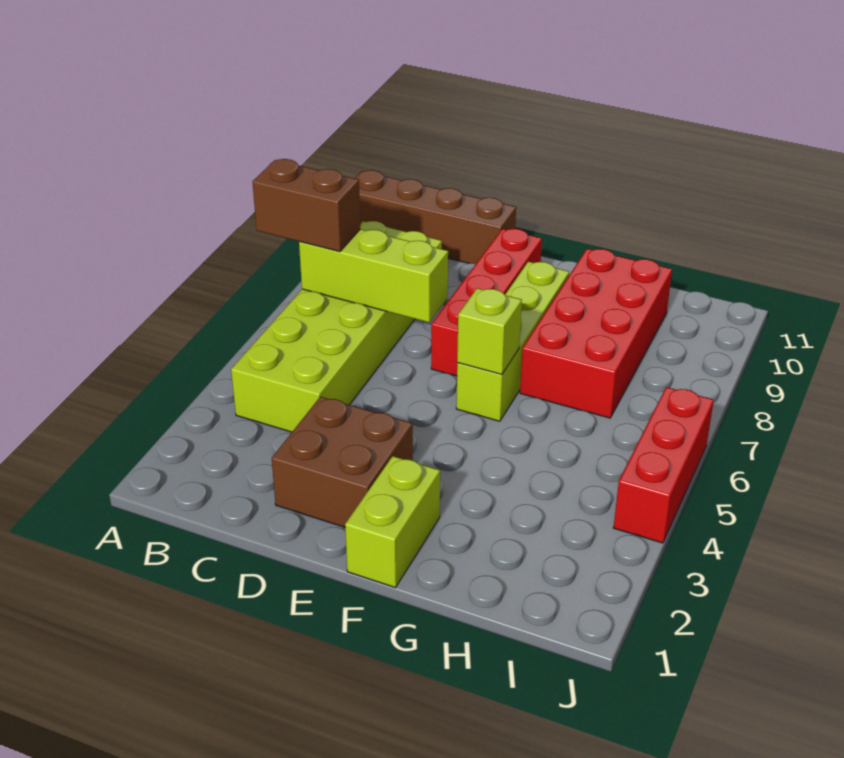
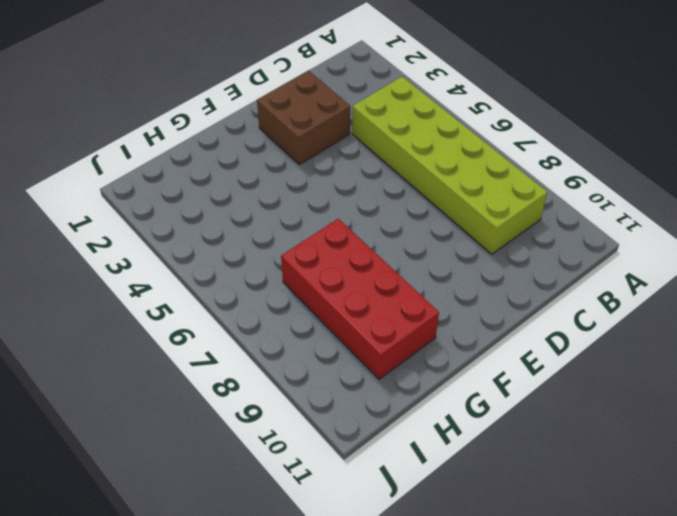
none -> brown 1x4 brick [355,170,516,264]
none -> red 1x4 brick [431,229,542,376]

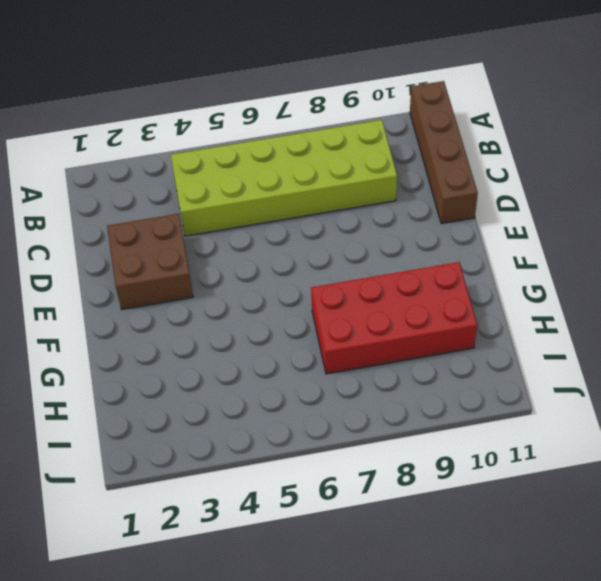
none -> red 1x4 brick [431,229,542,376]
none -> lime 1x2 brick [345,456,440,588]

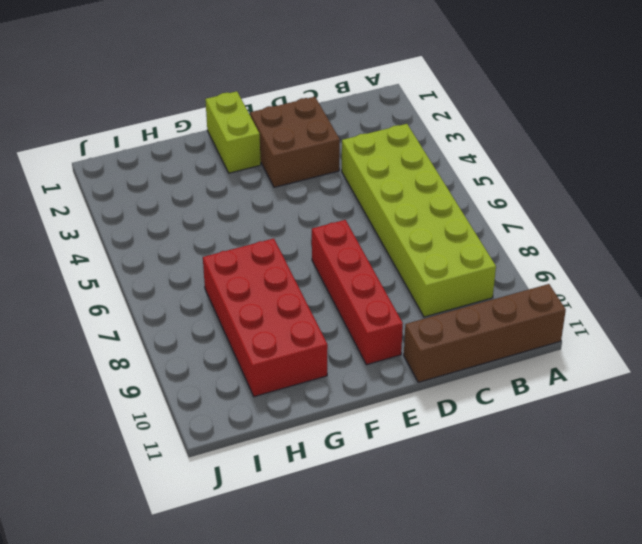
none -> lime 1x4 brick [456,262,569,421]
none -> red 1x3 brick [613,387,714,543]

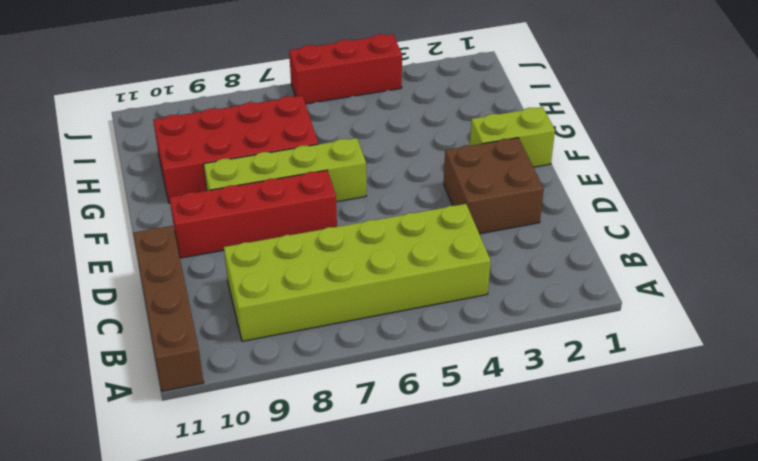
none -> lime 1x3 brick [299,229,448,322]
none -> lime 1x1 brick [457,288,522,375]

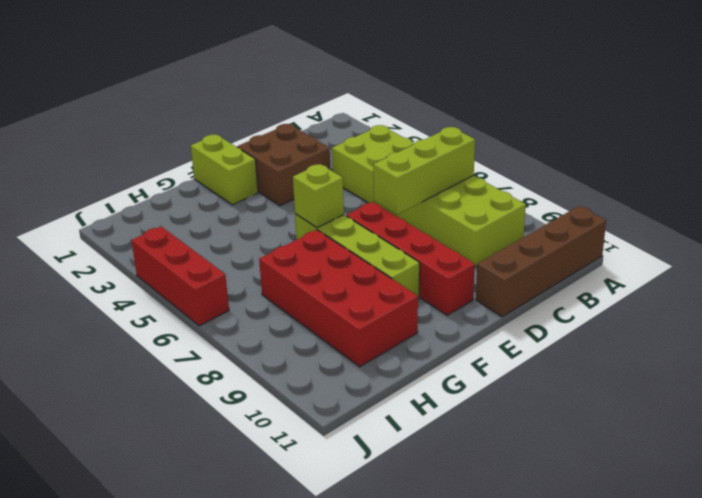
none -> brown 1x2 brick [253,159,360,252]

